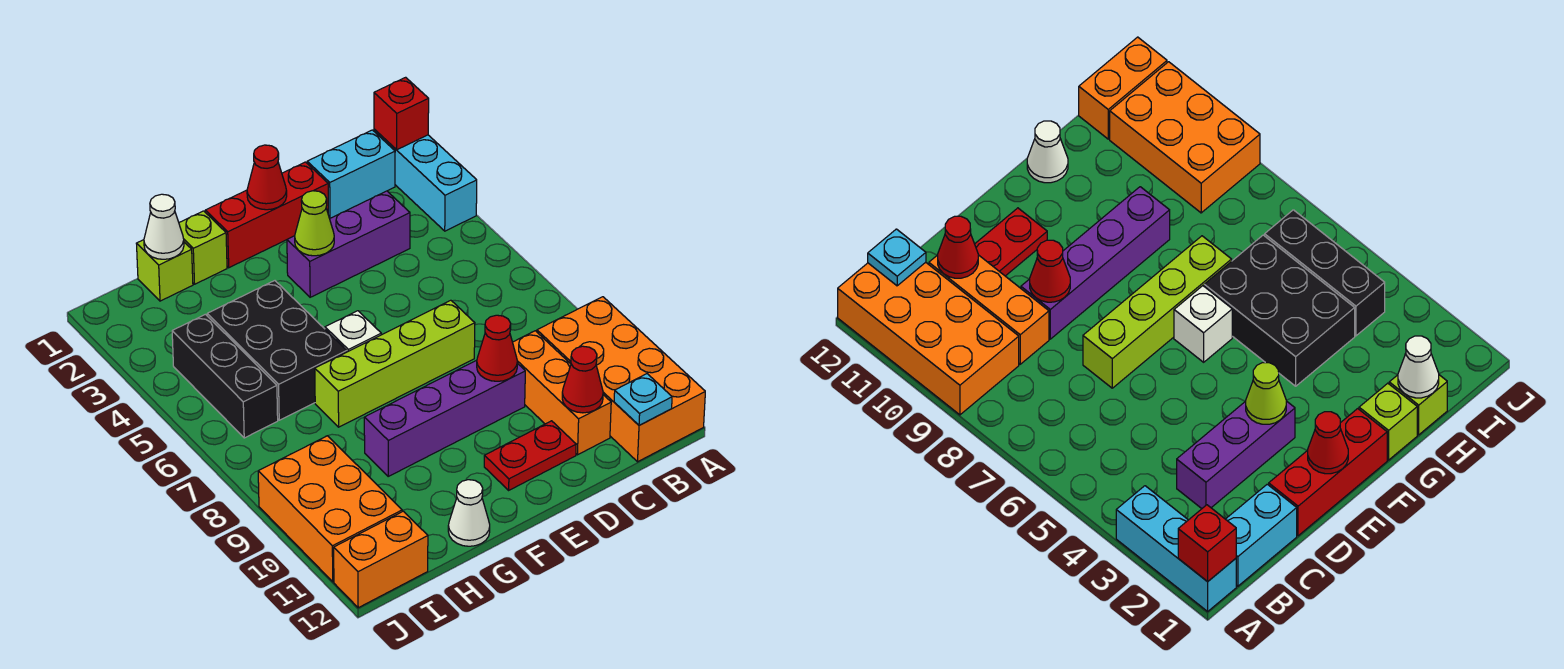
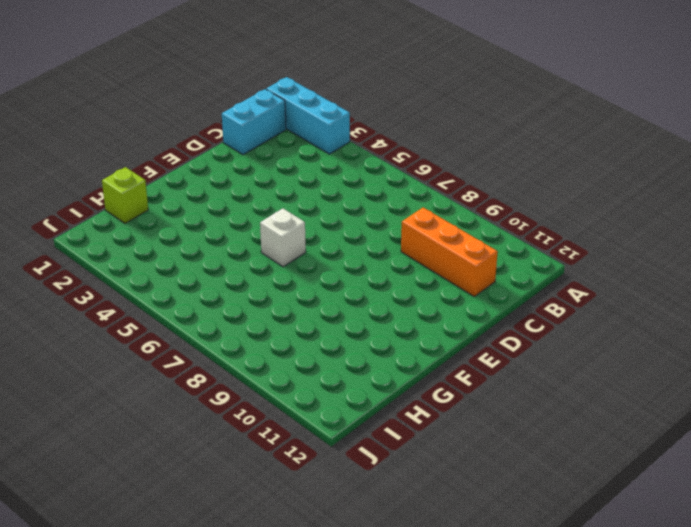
none -> orange 2x4 brick [537,297,705,462]
none -> purple 1x3 brick [287,191,410,297]
none -> red 1x3 brick [205,162,328,268]

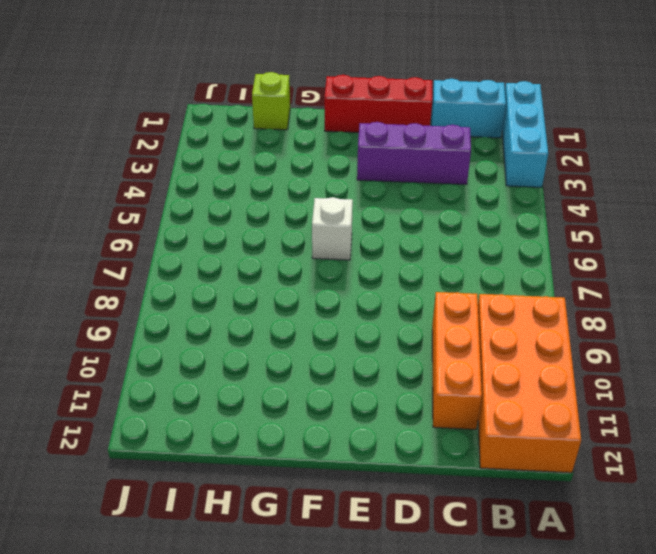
none -> lime 1x4 brick [315,300,475,427]
none -> purple 1x4 brick [364,360,525,476]
none -> red 1x2 plate [484,421,576,490]

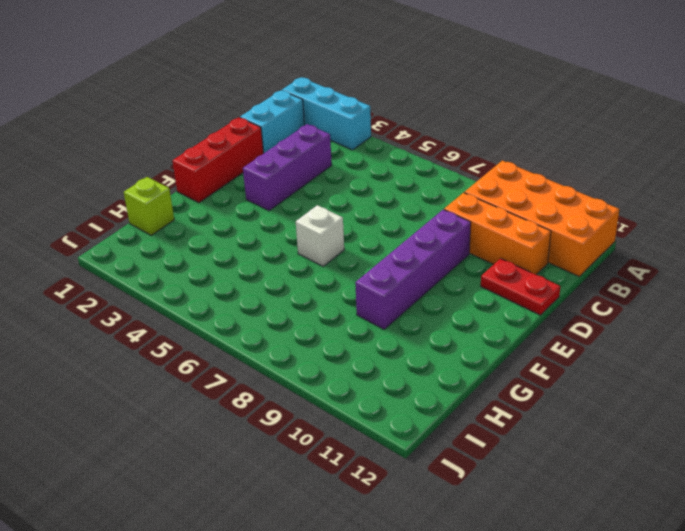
red 1x2 plate [481,258,560,315] -> red 1x2 plate turned to [484,421,576,490]
none -> lime 1x4 brick [315,300,475,427]
none -> lime 1x1 brick [179,211,227,284]
none -> black 2x3 brick [207,281,347,420]

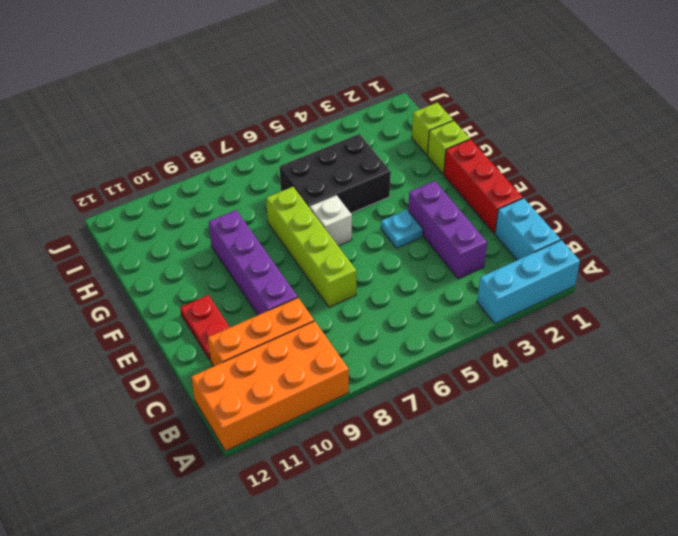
cyan 1x1 plate [381,210,423,248] -> cyan 1x1 plate moved to [614,374,672,425]
none -> white 1x1 cone [448,480,490,546]
none -> black 1x3 brick [172,314,278,438]
none -> orange 2x3 brick [258,436,402,582]

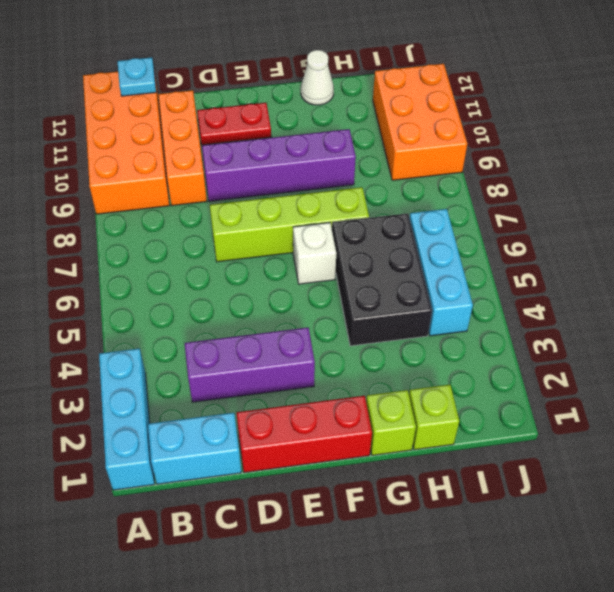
cyan 1x3 brick [410,209,473,336] -> black 1x3 brick [172,314,278,438]
none -> orange 1x2 brick [334,511,428,608]
none -> red 1x1 brick [374,77,429,150]
none -> red 1x1 cone [562,346,603,413]

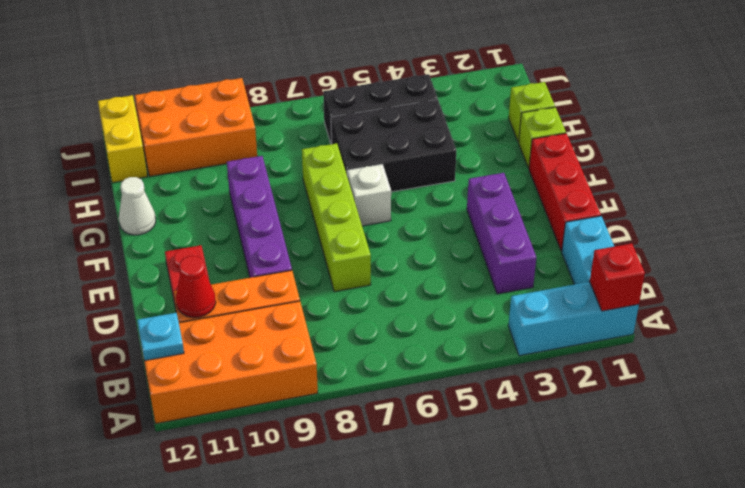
yellow 1x2 brick [98,95,147,183] -> orange 1x2 brick [334,511,428,608]
none -> red 1x1 cone [477,315,517,381]
none -> red 1x1 cone [247,145,287,210]
none -> lime 1x1 cone [295,191,334,256]

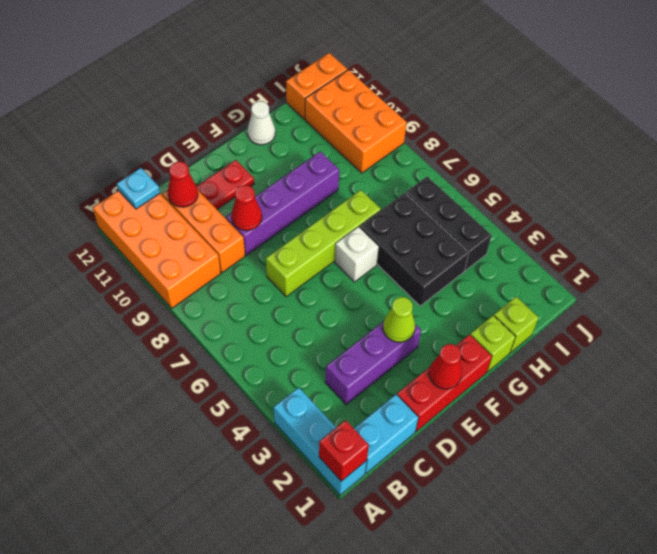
none -> white 1x1 cone [144,194,184,259]

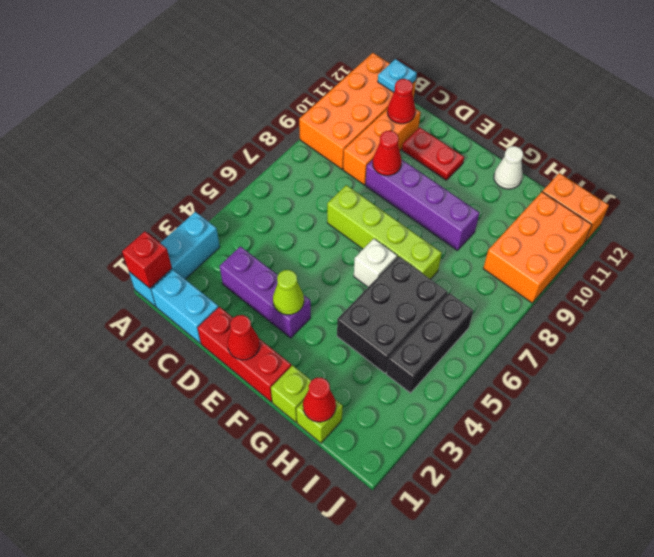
red 1x1 cone [303,378,336,422] -> white 1x1 cone [144,194,184,259]

